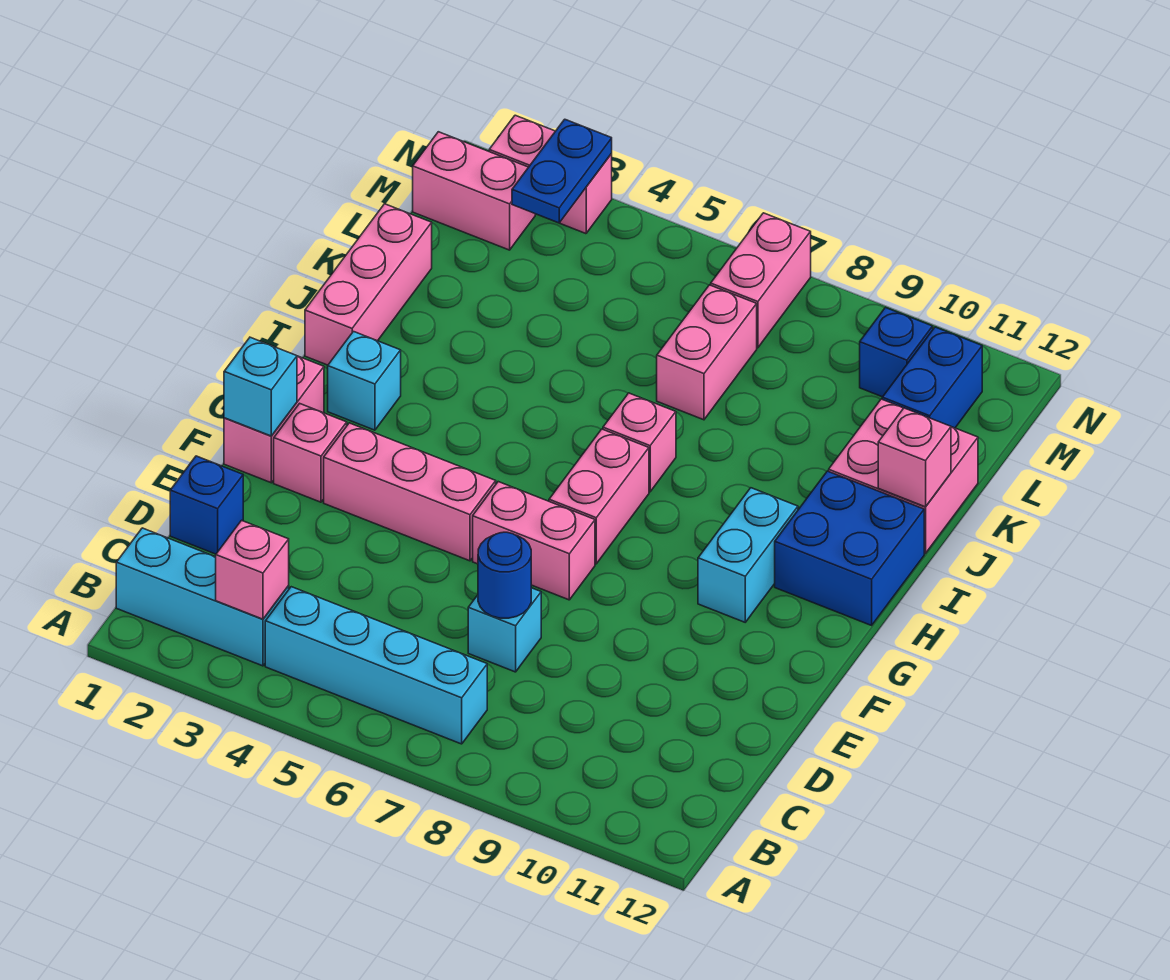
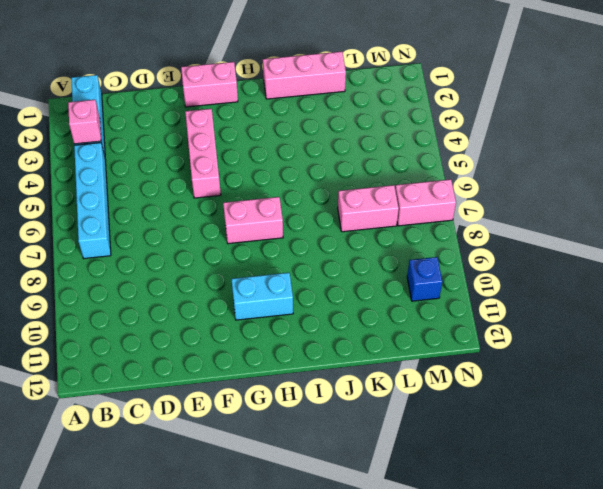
none -> blue 1x1 brick [170,456,243,554]
none -> cyan 1x1 brick [468,588,541,672]
none -> pink 1x1 brick [274,403,347,502]

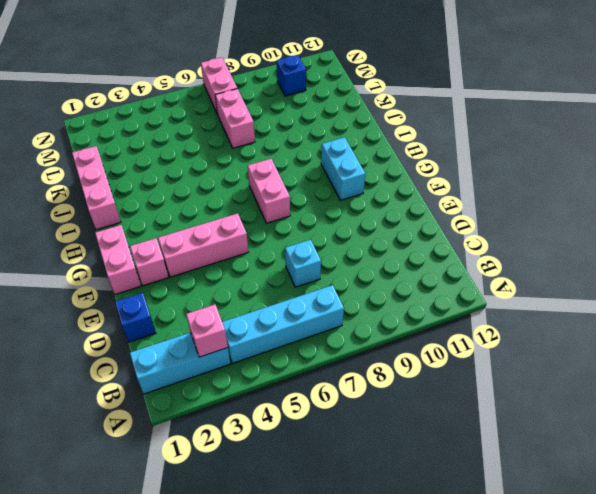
none -> pink 1x2 brick [473,482,595,600]
none -> cyan 1x1 brick [328,332,401,430]
none -> blue 2x2 brick [775,471,924,625]

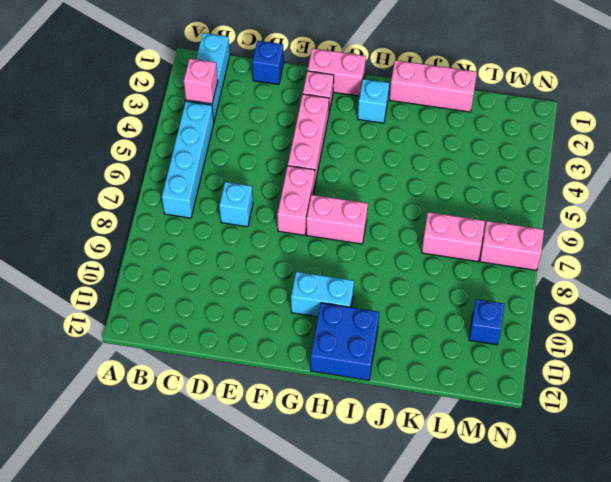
none -> pink 1x1 brick [603,393,676,492]
none -> pink 2x2 brick [829,399,978,554]
none -> blue 1x2 brick [882,327,982,428]

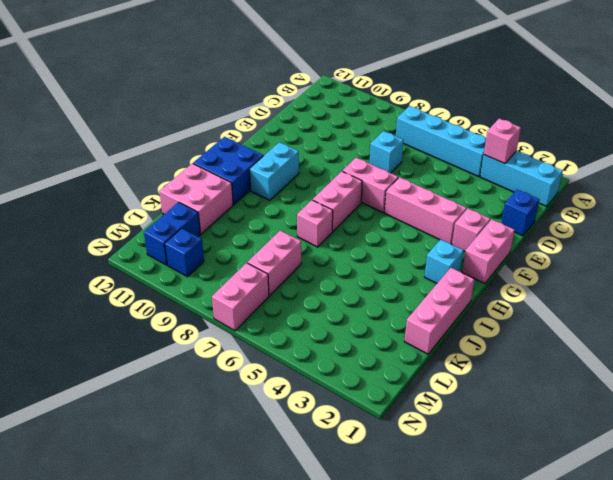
none -> pink 1x2 brick [413,132,535,250]
none -> pink 1x2 brick [489,115,612,234]
none -> blue 1x1 round brick [478,532,531,618]

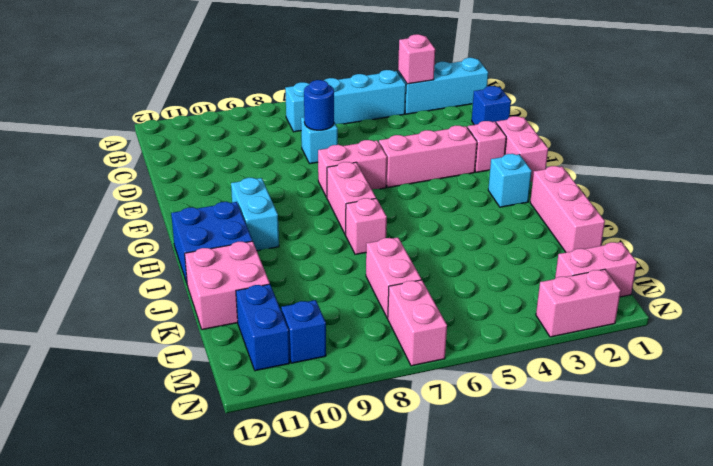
none -> cyan 1x1 brick [224,337,297,436]
none -> pink 1x1 brick [878,408,951,507]
none -> blue 1x2 plate [512,119,612,223]

